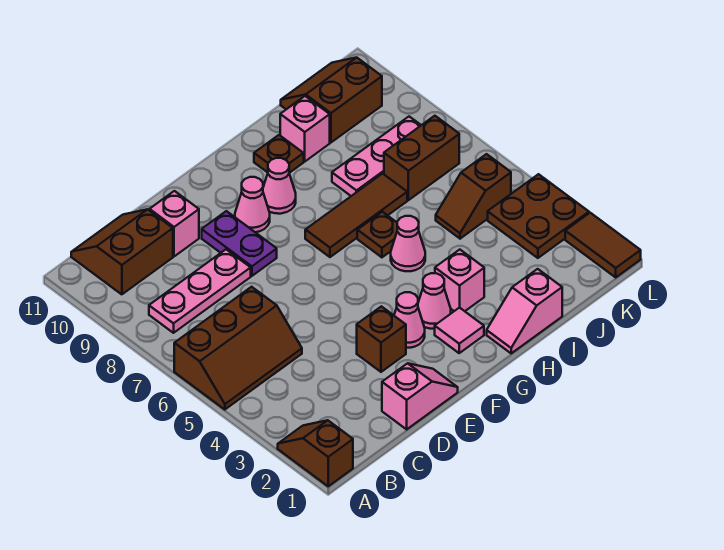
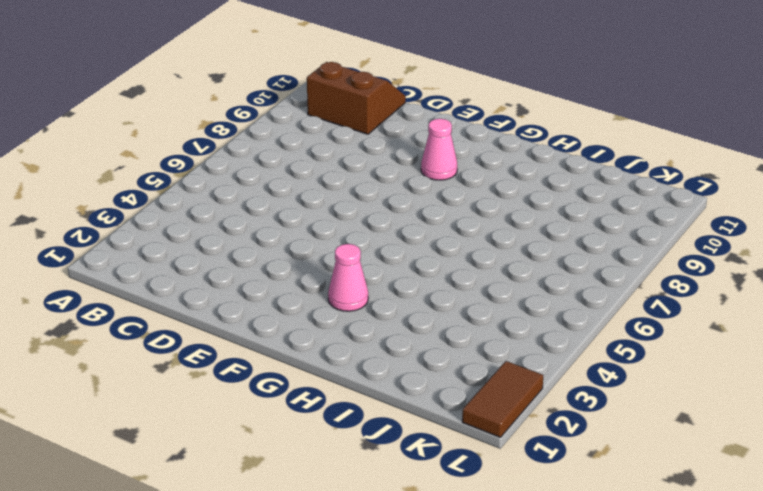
none -> brown 1x2 slope [278,420,353,486]
none -> brown 2x3 slope [174,287,302,410]
none -> pink 1x3 plate [149,249,251,333]

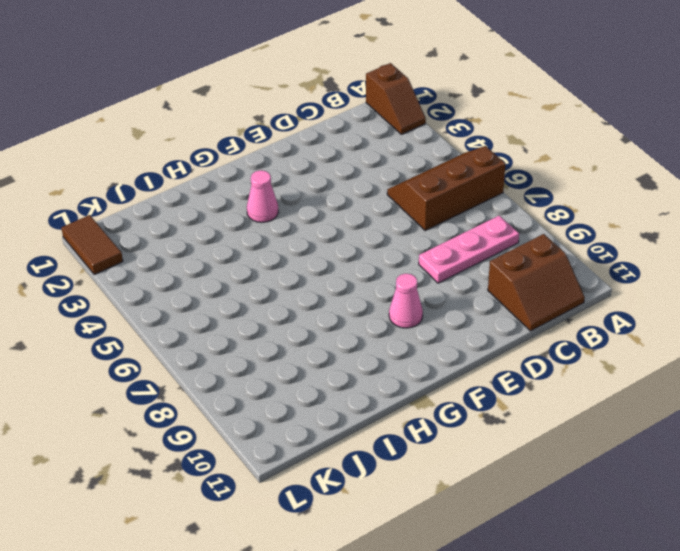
none -> pink 1x2 slope [382,363,458,429]
none -> pink 1x1 brick [150,191,199,256]
none -> brown 1x1 brick [357,306,406,372]

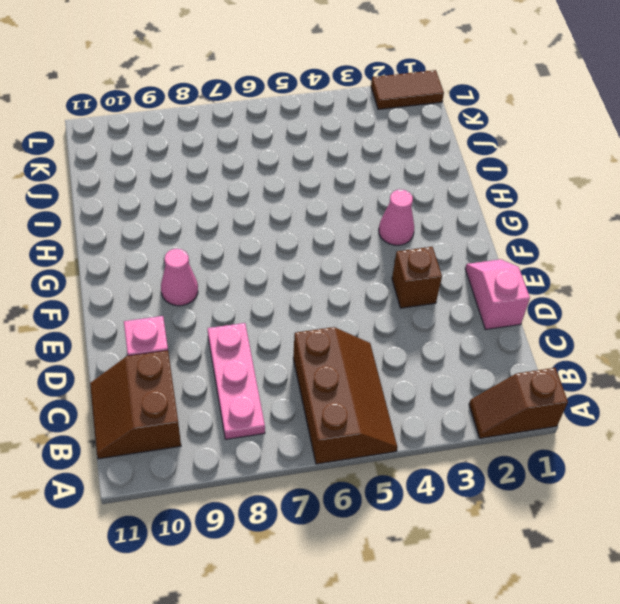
none -> purple 1x2 plate [202,211,277,276]
none -> pink 1x1 cone [394,292,425,348]
none -> pink 1x1 tile [435,307,484,353]

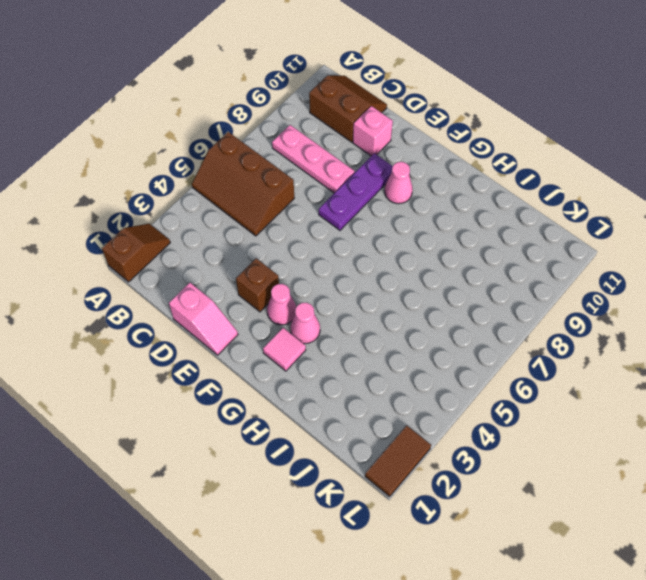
purple 1x3 plate [319,153,393,230] -> purple 1x2 plate [202,211,277,276]
none -> brown 1x3 tile [305,174,407,257]
none -> pink 1x1 cone [263,158,296,214]
none -> pink 1x2 slope [487,269,562,353]

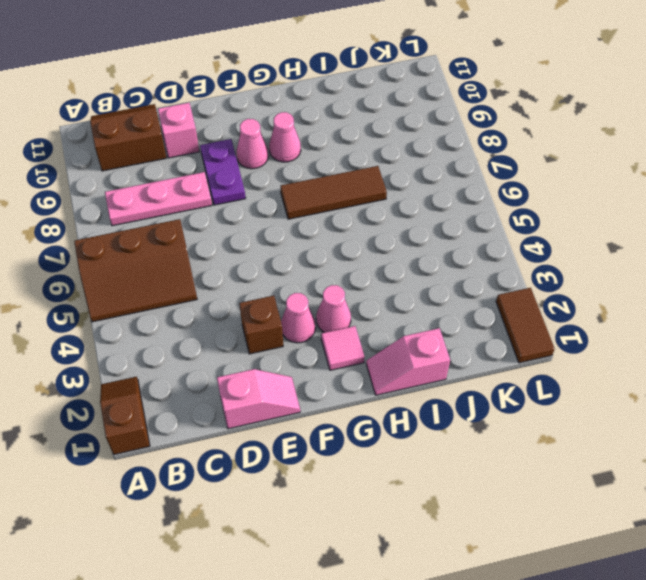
none -> pink 1x1 brick [435,250,484,311]
none -> pink 1x1 cone [391,216,425,271]
none -> brown 1x1 plate [357,212,397,257]

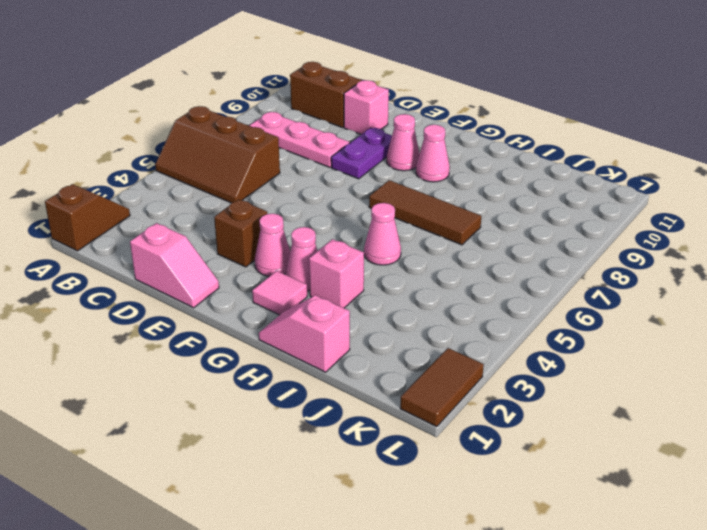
none -> brown 1x1 plate [357,212,397,257]
none -> brown 1x1 plate [254,135,304,173]
none -> pink 1x3 plate [332,117,421,196]

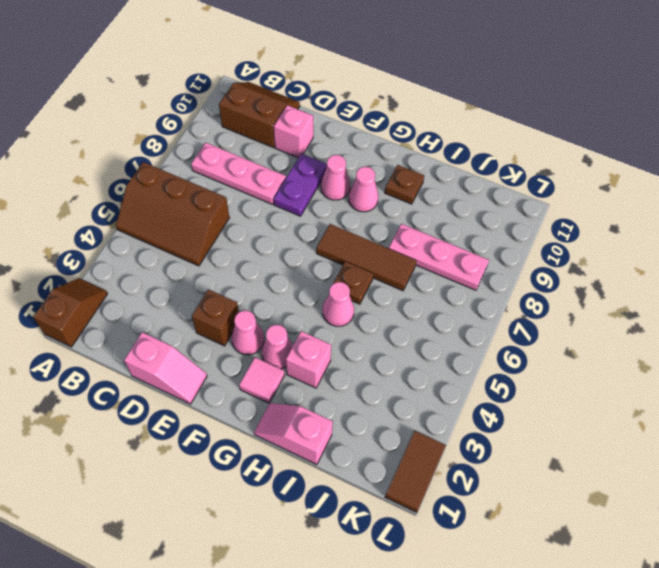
none -> pink 1x1 brick [280,96,330,161]
none -> brown 1x2 slope [436,154,511,239]
none -> brown 1x2 brick [384,116,459,200]

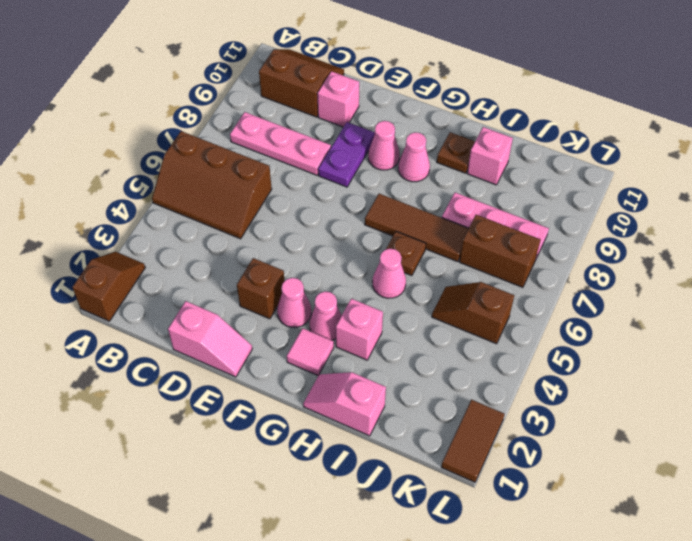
none -> brown 2x2 slope [281,57,382,142]
none -> brown 2x2 plate [488,174,589,258]

